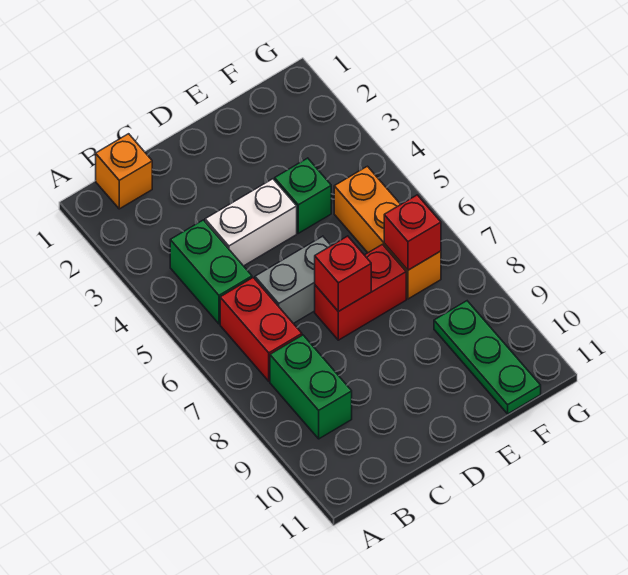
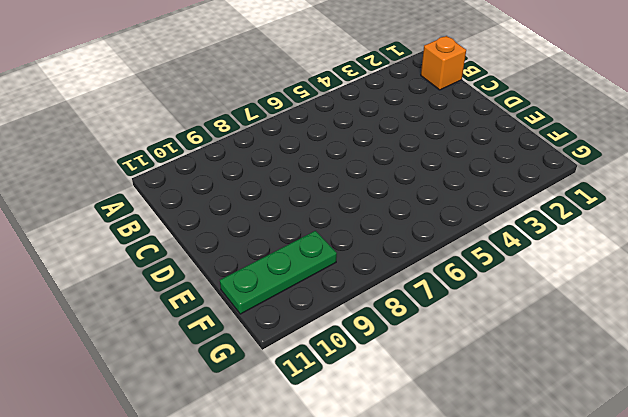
none -> green 1x2 brick [170,220,252,324]
none -> red 1x2 brick [220,278,302,381]
none -> green 1x2 brick [270,335,352,439]

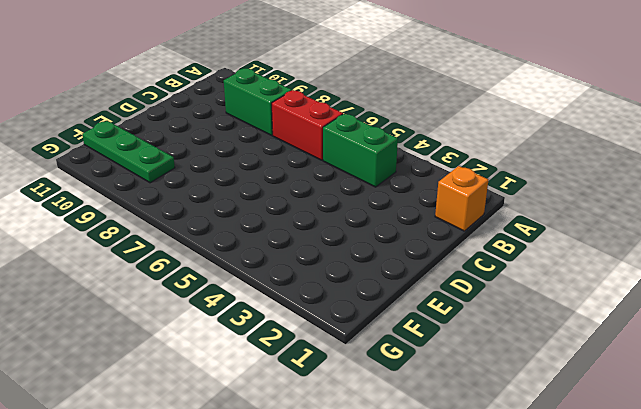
none -> white 1x2 brick [205,179,297,266]
none -> grey 1x2 brick [255,236,331,324]
none -> red 1x2 brick [315,244,406,340]

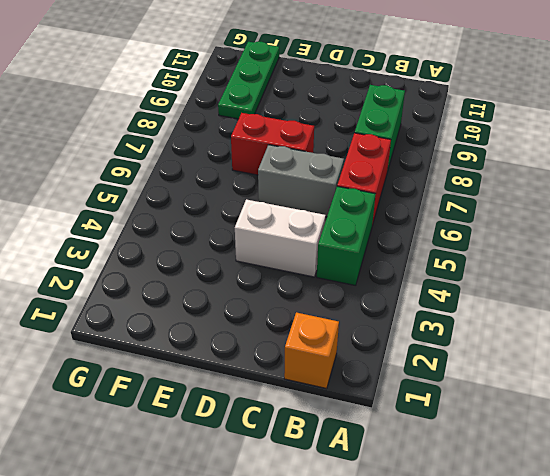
none -> green 1x1 brick [275,158,331,233]
none -> orange 1x3 brick [334,166,441,299]
none -> red 1x1 brick [315,236,371,311]

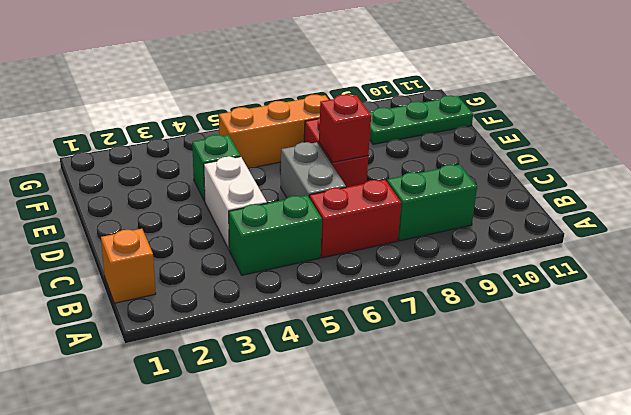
none -> red 1x1 brick [384,195,441,270]

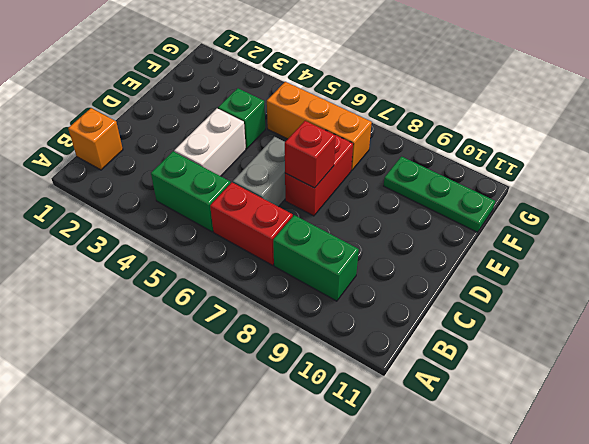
none -> red 1x1 brick [384,195,441,270]

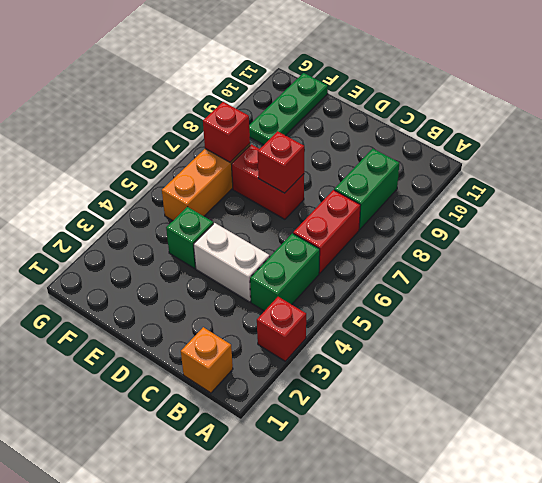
red 1x1 brick [257,297,306,361] -> none
none -> grey 1x2 brick [255,236,331,324]

